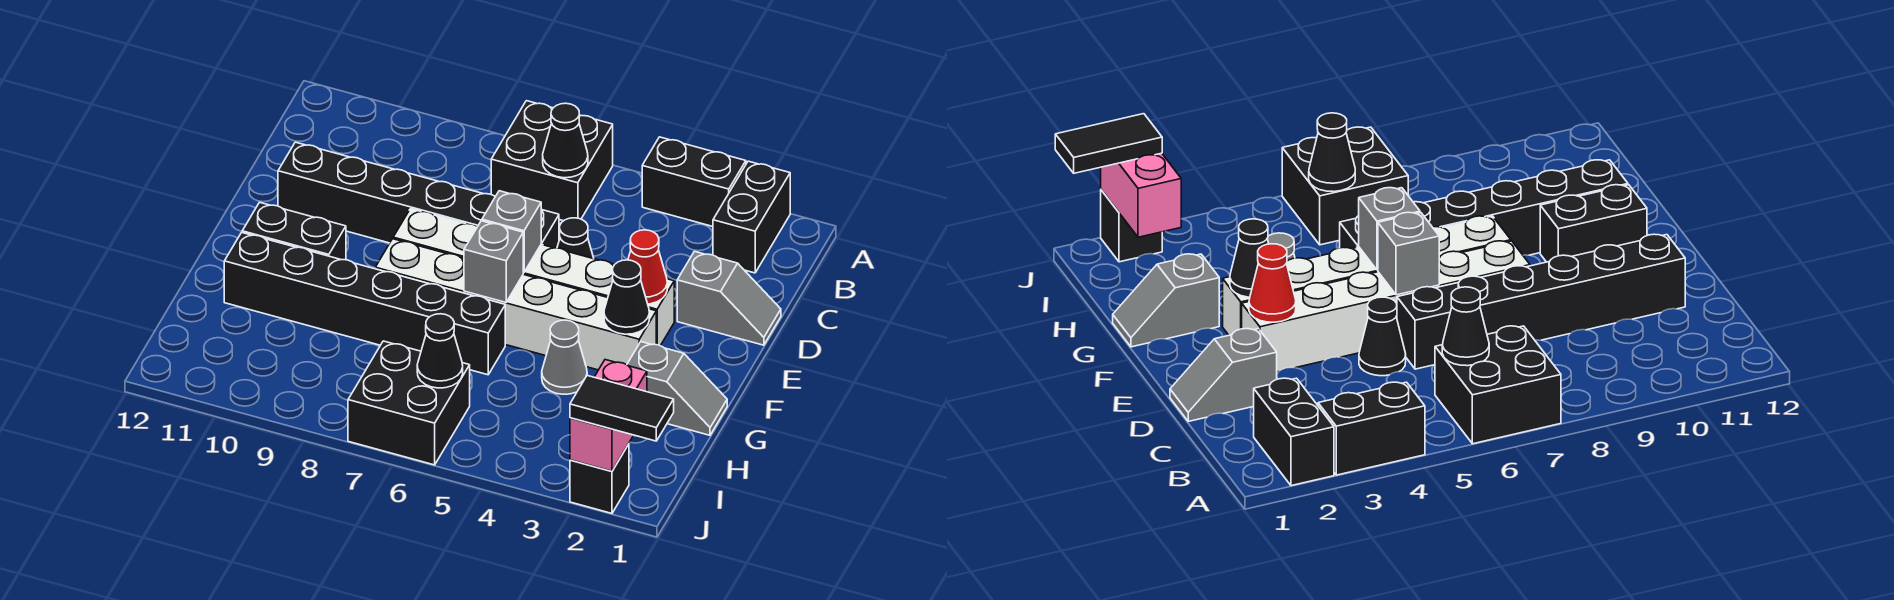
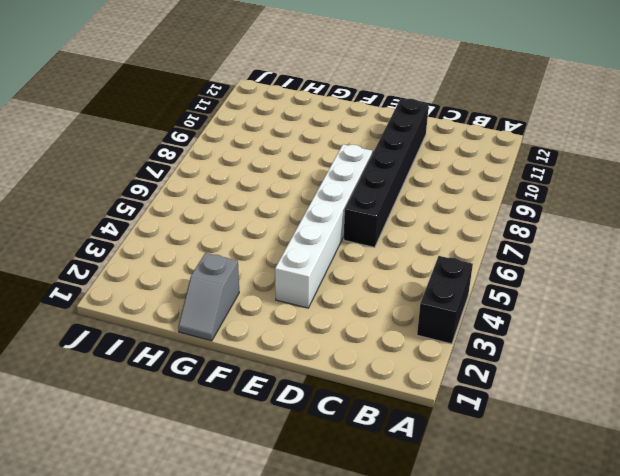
none -> black 1x2 brick [713,161,790,273]
none -> black 2x2 brick [491,101,613,221]
none -> grey 1x2 slope [677,251,781,345]

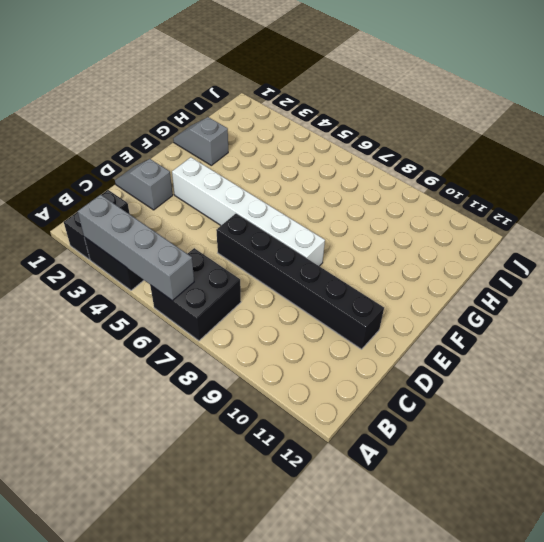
grey 1x4 brick [78,195,194,301] -> none
none -> black 1x1 cone [557,218,594,259]
none -> white 1x6 brick [375,239,656,370]
none -> black 1x2 brick [242,202,346,260]

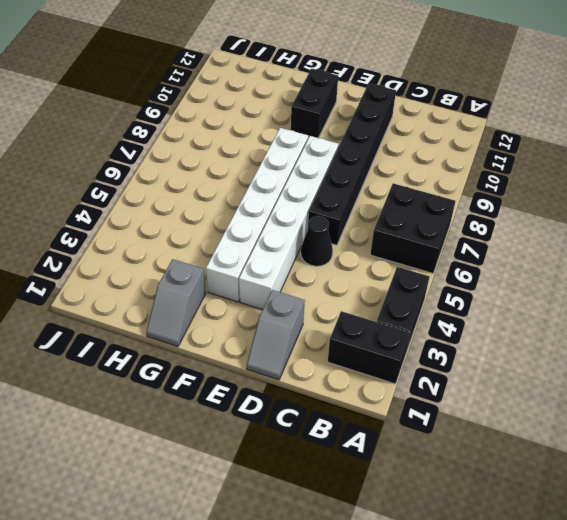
none -> grey 1x1 cone [542,320,587,394]
none -> black 1x6 brick [224,233,505,375]
none -> black 2x2 brick [348,341,470,465]

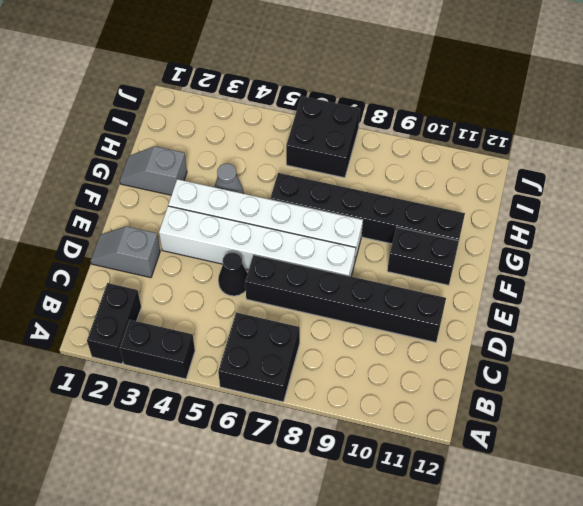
none -> black 1x1 brick [570,444,629,513]
none -> black 1x1 cone [543,103,588,178]
none -> red 1x1 cone [628,230,667,304]

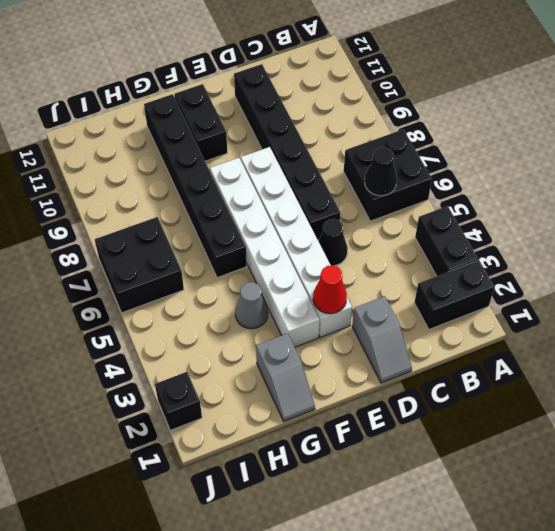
none -> grey 1x1 brick [482,191,541,272]
none -> black 1x1 cone [604,260,649,334]
none -> grey 1x1 brick [464,221,523,302]

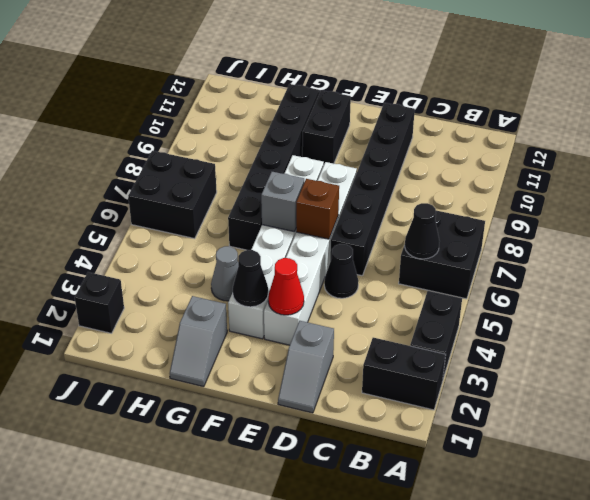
brown 1x1 brick [296,179,339,239] -> grey 1x1 brick [482,191,541,272]
none -> pink 1x2 brick [570,360,647,471]
none -> black 1x1 cone [417,314,463,388]
none -> black 1x2 tile [570,376,674,441]

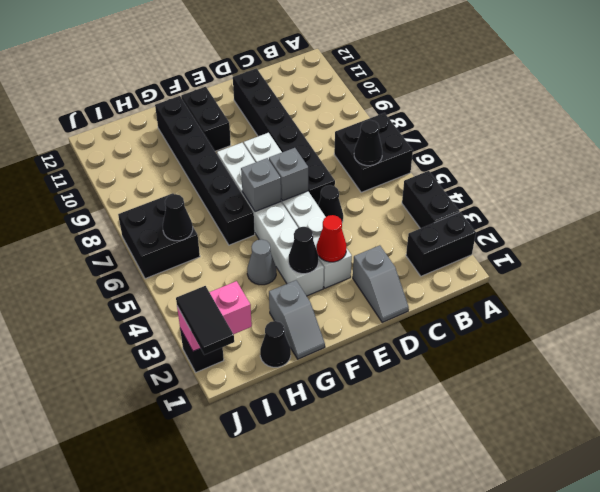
black 1x1 cone [260,321,291,367] -> none

